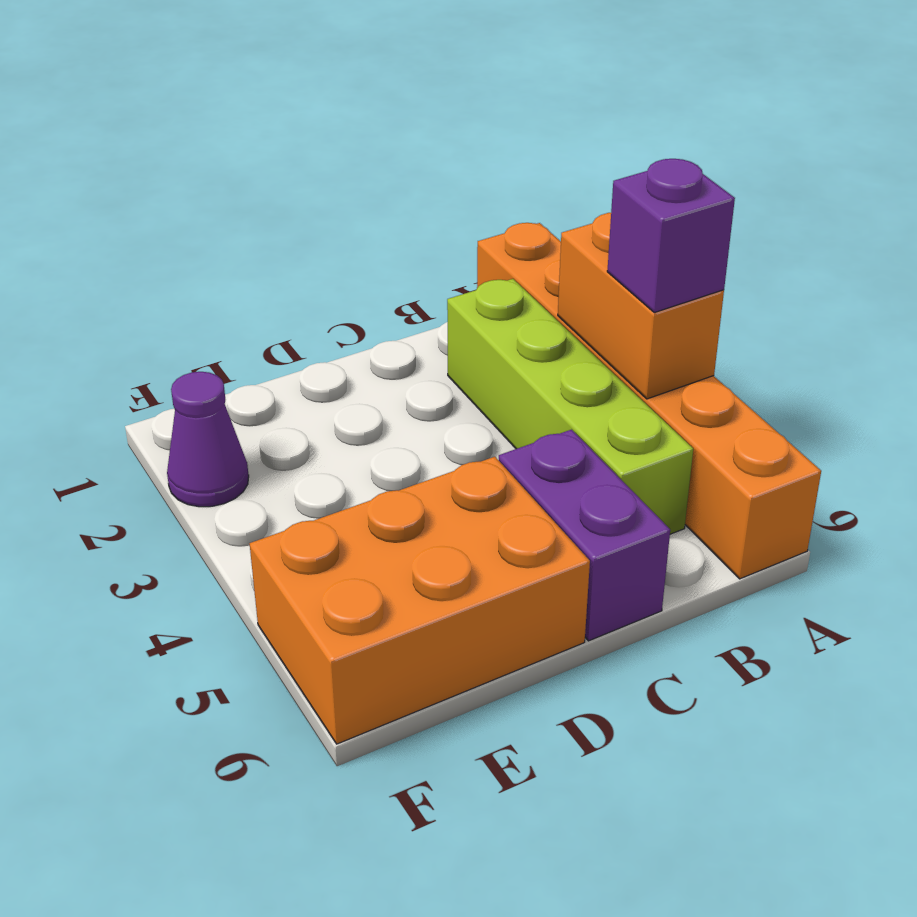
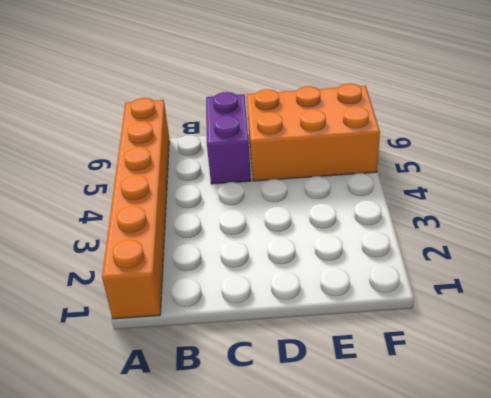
none -> lime 1x4 brick [447,279,693,534]
none -> purple 1x1 cone [167,372,249,507]

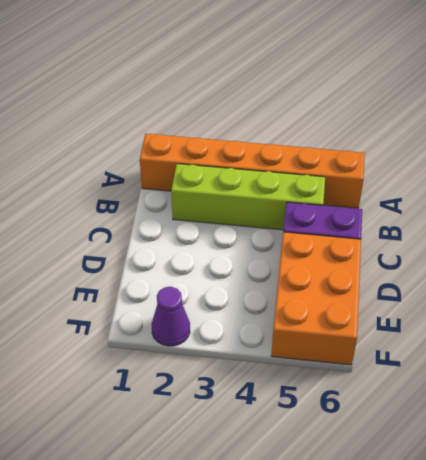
none -> orange 1x2 brick [558,213,724,399]
none -> purple 1x1 brick [607,159,735,312]

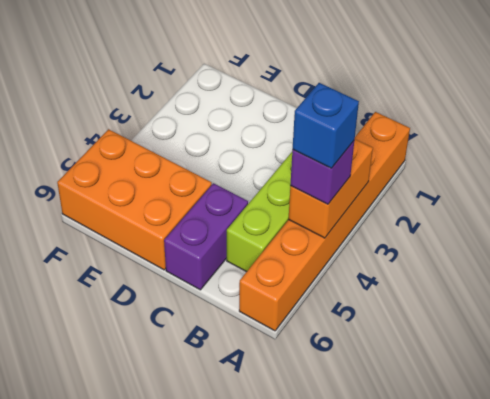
blue 1x1 brick [293,83,359,168] -> none
none -> purple 1x1 cone [167,372,249,507]

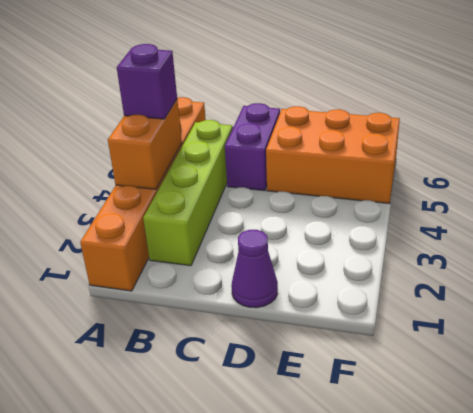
purple 1x1 cone [231,230,278,308] -> purple 1x1 cone moved to [167,372,249,507]

